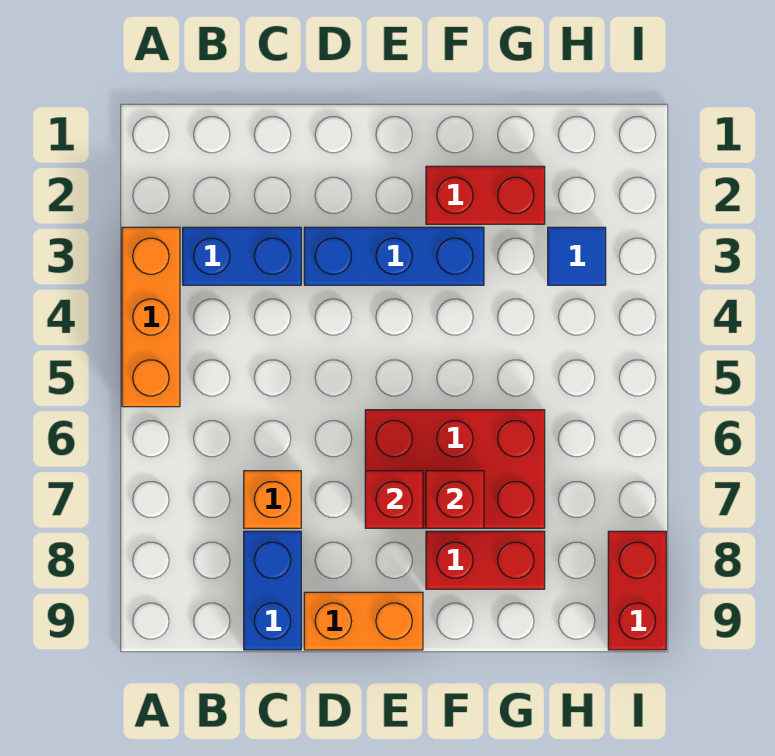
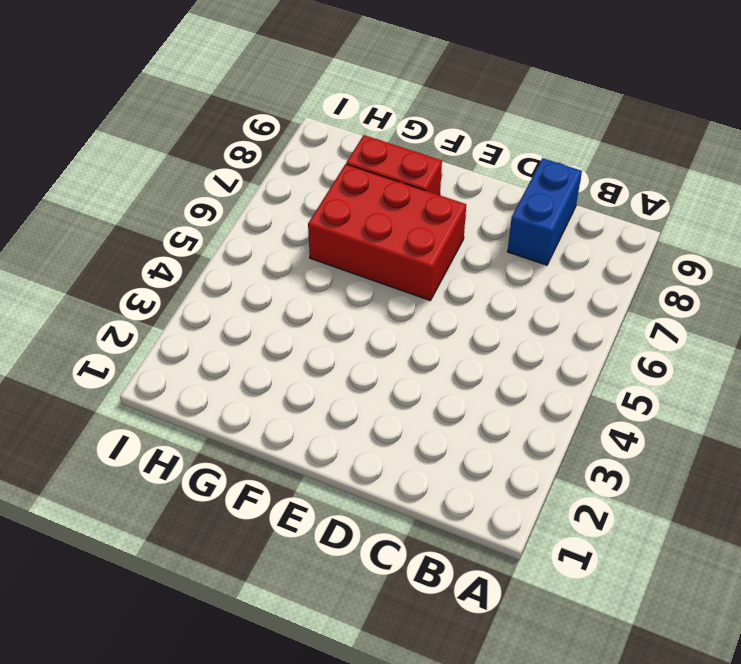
none -> orange 1x3 brick [122,227,180,407]
none -> blue 1x2 brick [183,227,301,285]
none -> orange 1x1 brick [244,471,301,528]

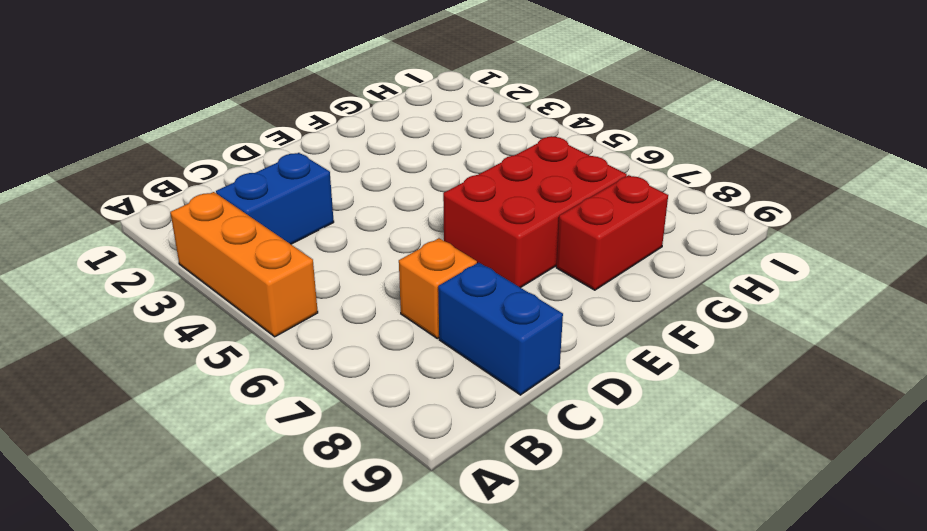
none -> blue 1x3 brick [304,227,484,285]
none -> orange 1x2 brick [304,592,423,650]
none -> red 1x2 brick [426,166,545,224]

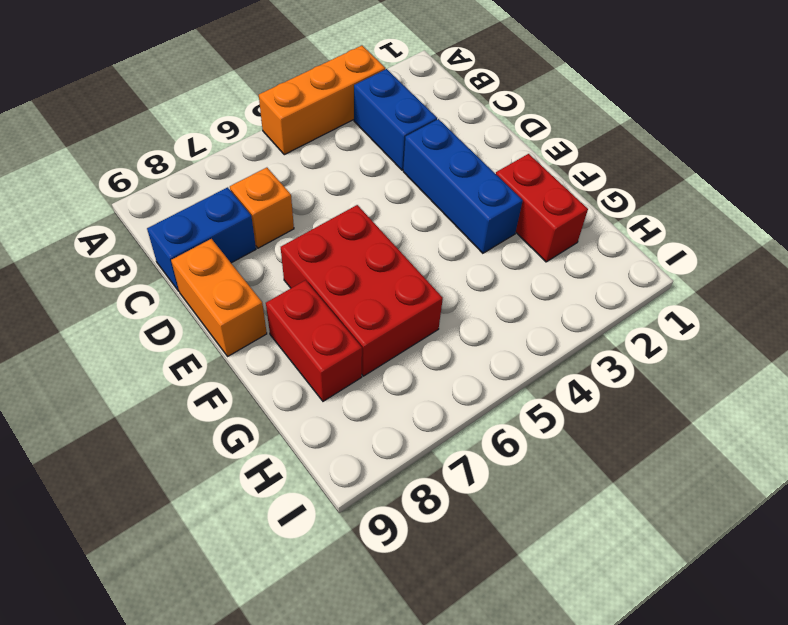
none -> blue 1x1 tile [548,227,606,285]
none -> red 1x2 brick [608,531,666,650]
none -> red 1x1 brick [365,471,423,528]

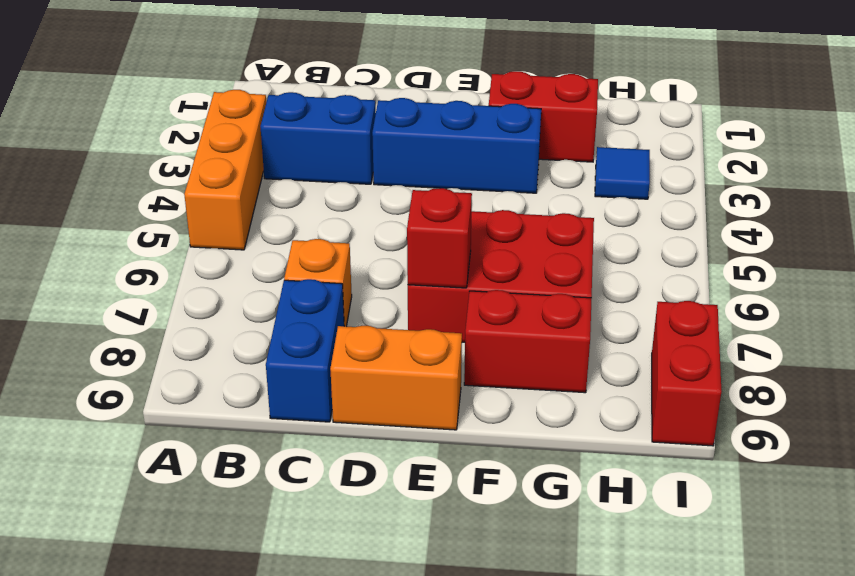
none -> red 1x1 brick [426,471,484,528]

